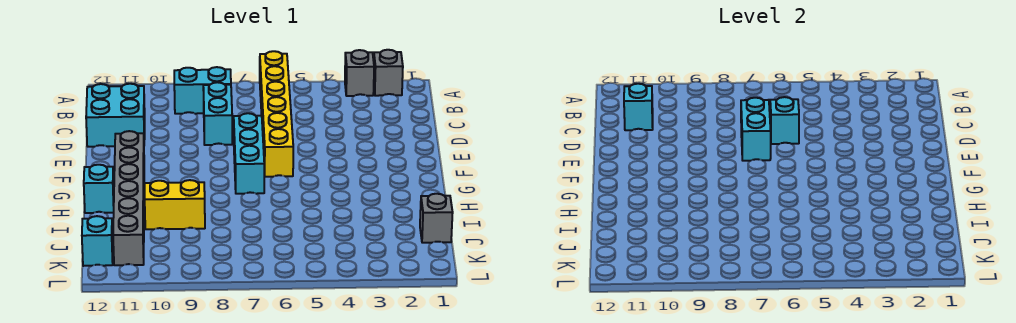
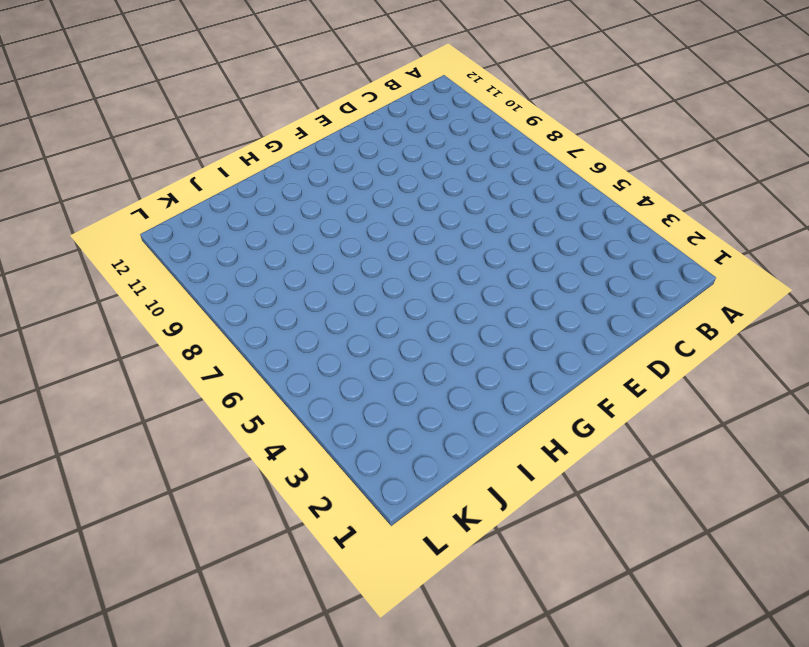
none -> grey 1x1 brick [374,50,403,96]
none -> grey 1x1 brick [345,50,374,96]
none -> yellow 1x6 brick [260,51,293,177]

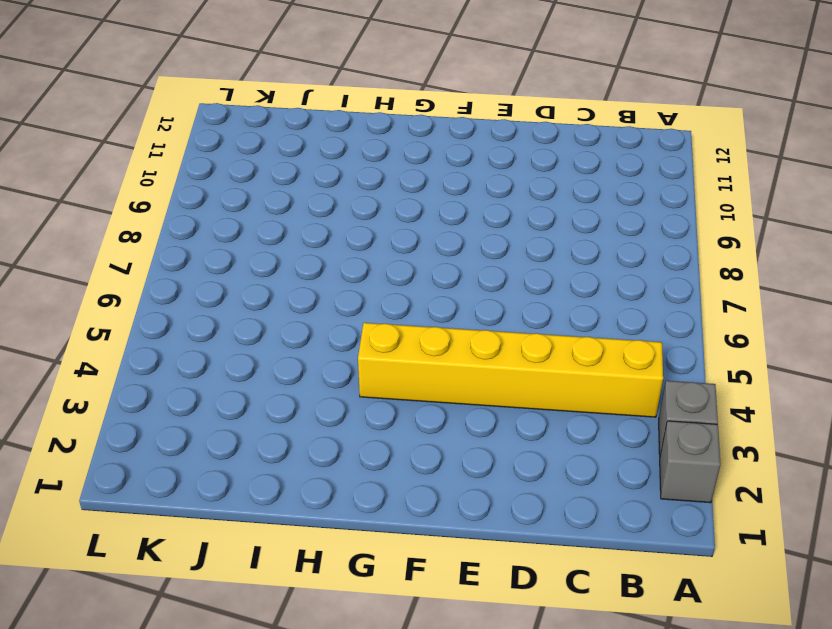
yellow 1x6 brick [358,323,663,417] -> yellow 1x6 brick moved to [260,51,293,177]
none -> cyan 1x2 brick [174,67,231,114]
none -> cyan 1x2 brick [203,82,232,145]
none -> cyan 2x2 brick [86,84,145,147]

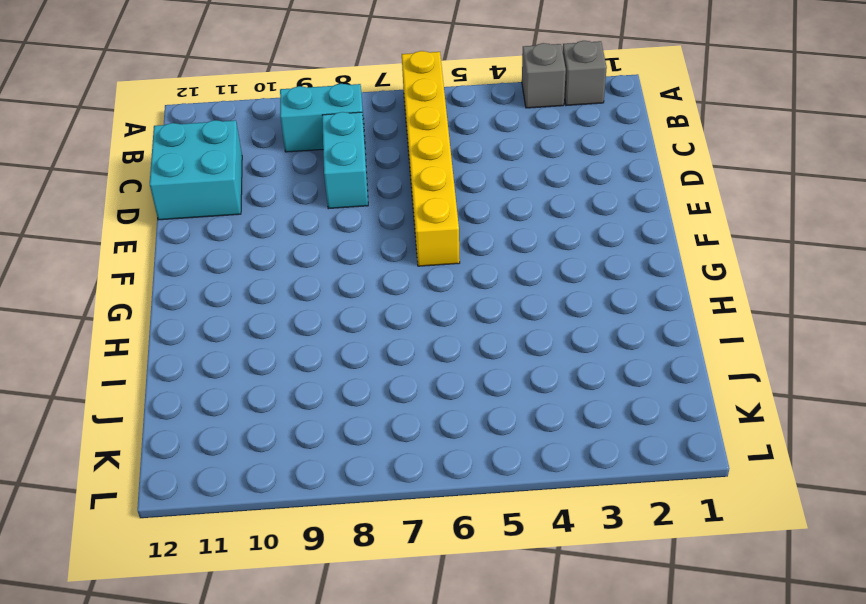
none -> cyan 1x3 brick [234,113,264,194]
none -> grey 1x6 brick [113,131,144,265]
none -> cyan 1x1 brick [84,165,114,213]

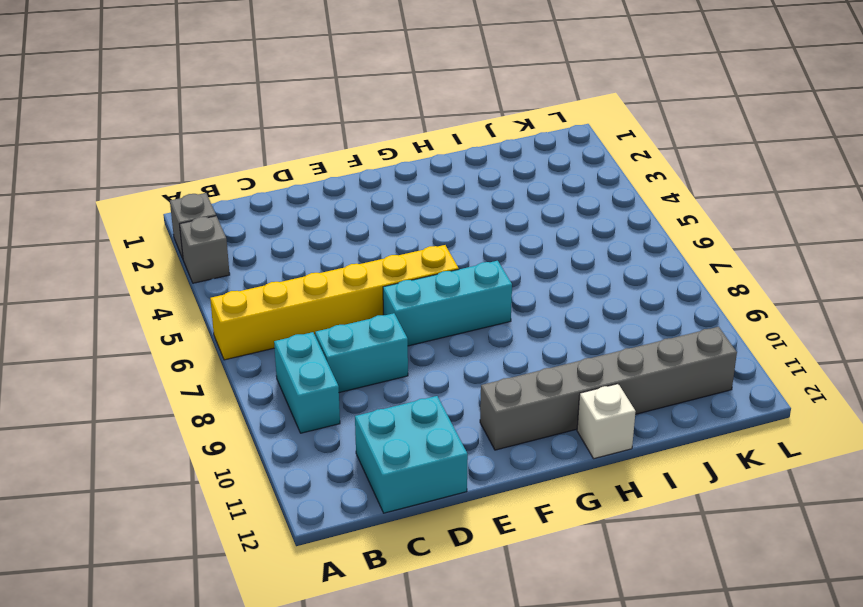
white 1x1 brick [577,384,636,459] -> cyan 1x1 brick [84,165,114,213]
none -> yellow 1x2 brick [145,180,205,229]
none -> grey 1x1 brick [420,194,453,243]
none -> cyan 1x1 brick [82,216,113,266]

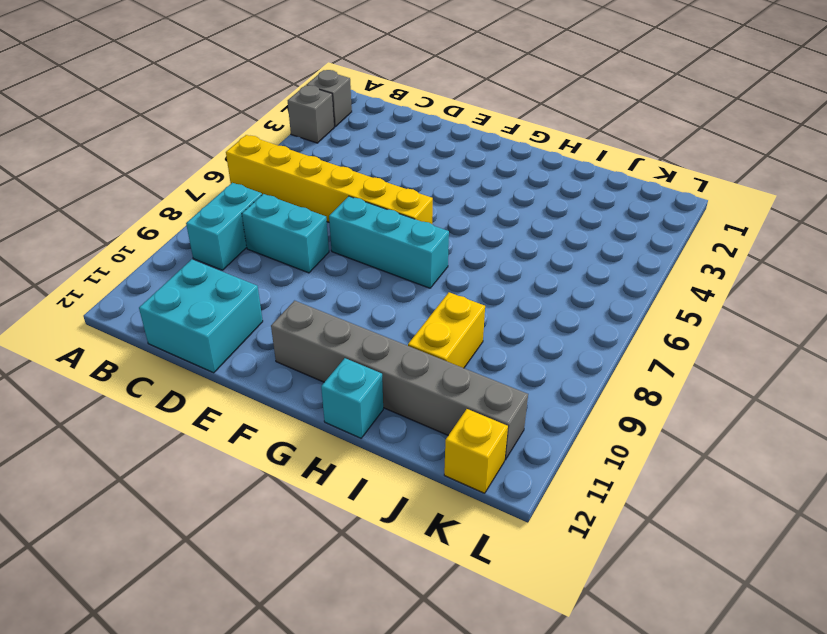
yellow 1x1 brick [444,409,508,493] -> cyan 1x1 brick [82,216,113,266]
none -> grey 1x1 brick [420,194,453,243]
none -> cyan 1x1 brick [624,84,653,130]
none -> cyan 1x1 brick [770,97,799,144]

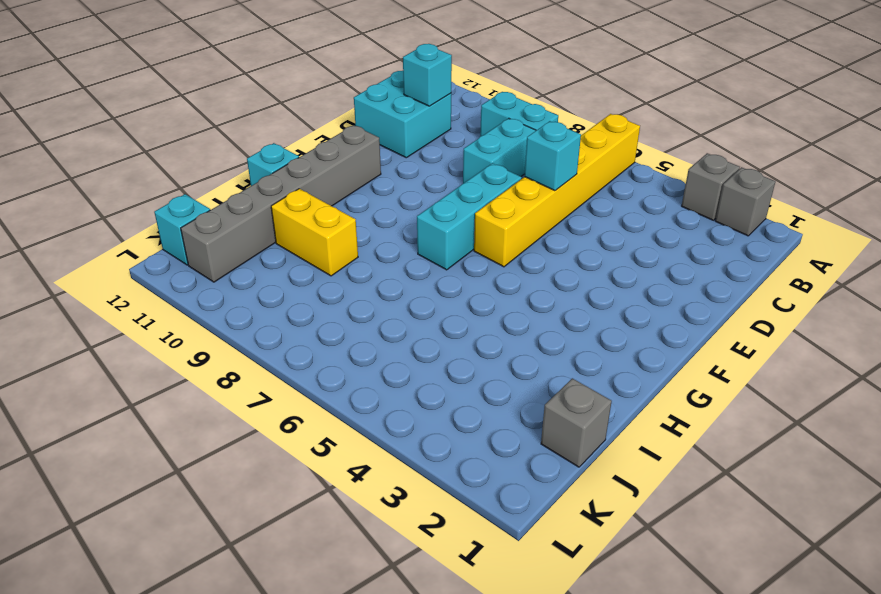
none -> cyan 1x2 brick [741,98,771,161]

